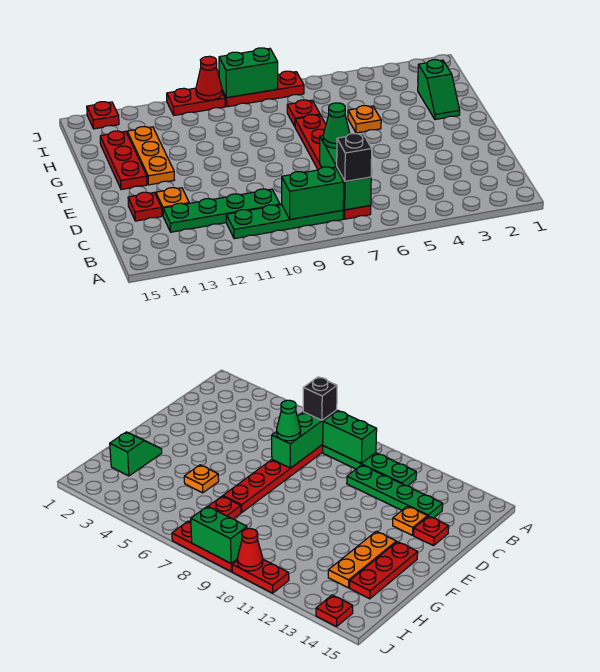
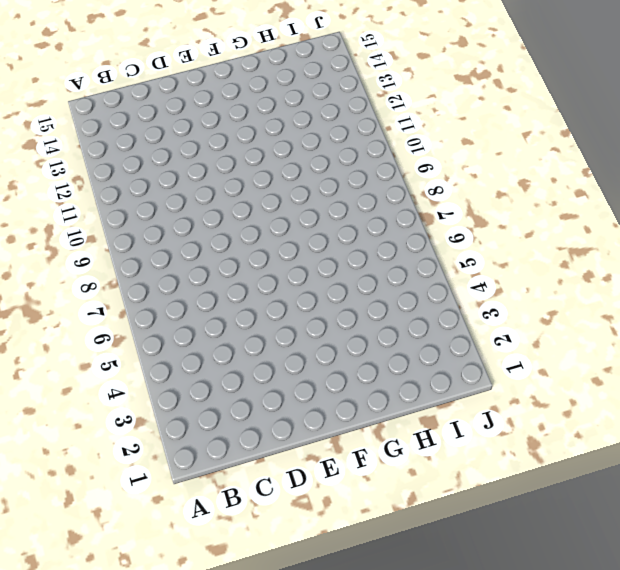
none -> red 1x6 plate [295,115,371,219]
none -> green 1x4 plate [226,205,343,239]
none -> green 1x4 plate [163,189,280,232]

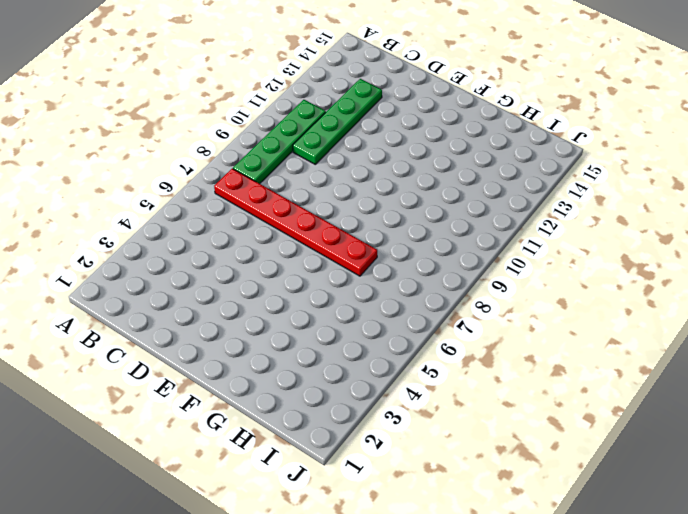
none -> orange 1x1 plate [156,187,189,215]
none -> red 1x1 plate [128,192,162,221]
none -> orange 1x3 plate [127,127,174,185]

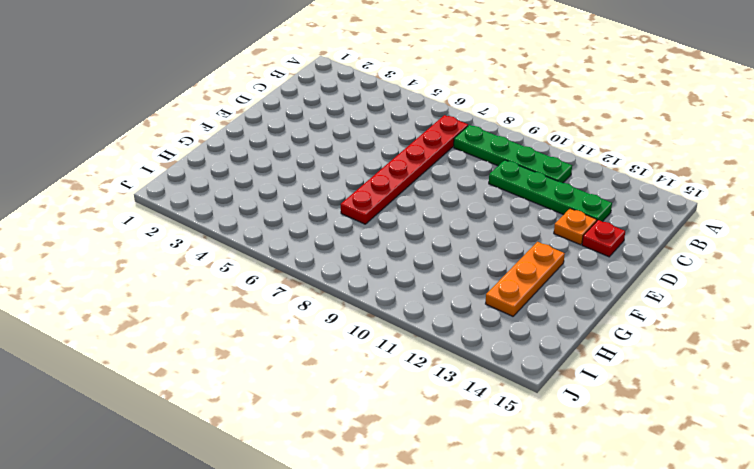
none -> red 1x3 plate [100,131,147,190]
none -> green 1x2 slope [418,60,460,120]
none -> orange 1x1 plate [348,106,381,133]

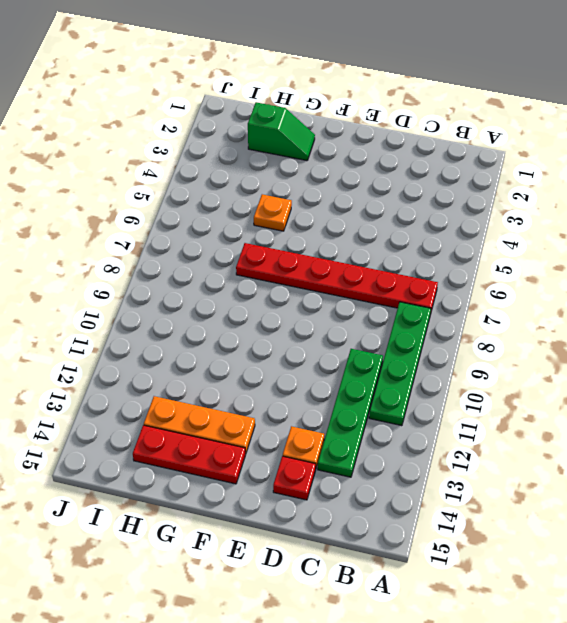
none -> red 1x1 plate [287,100,320,127]
none -> red 1x3 plate [222,71,304,107]
none -> red 1x2 plate [167,88,225,115]

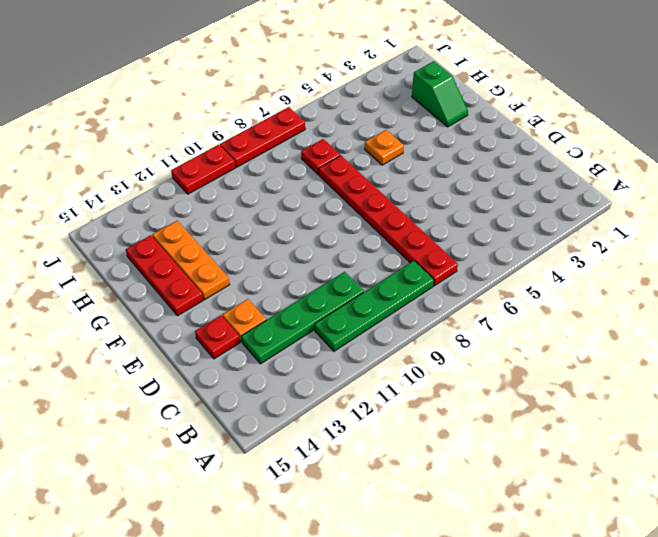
none -> red 1x1 plate [87,102,119,129]
none -> green 1x3 brick [320,136,371,210]
none -> green 1x2 brick [282,167,344,219]

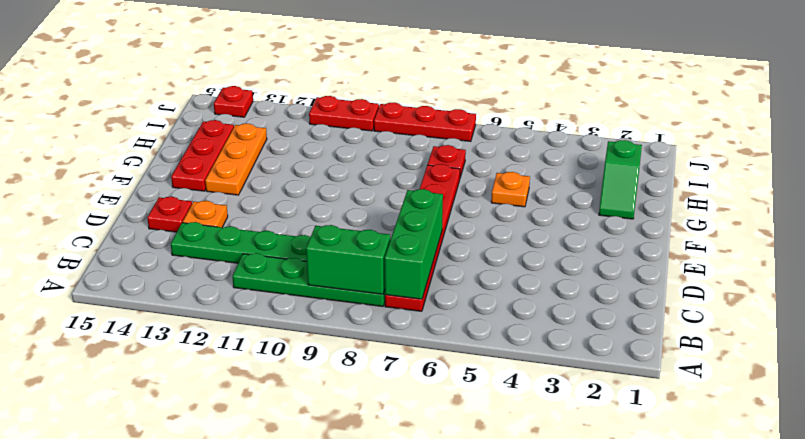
none -> green 1x2 brick [219,48,278,98]
none -> red 1x1 cone [196,56,222,100]
none -> black 1x1 brick [337,134,372,181]

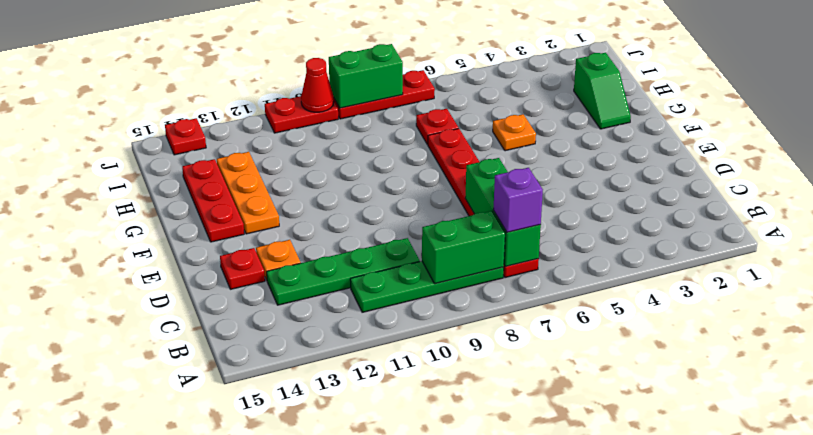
purple 1x1 brick [493,168,543,232] -> black 1x1 brick [337,134,372,181]
none -> green 1x1 cone [323,103,350,148]

